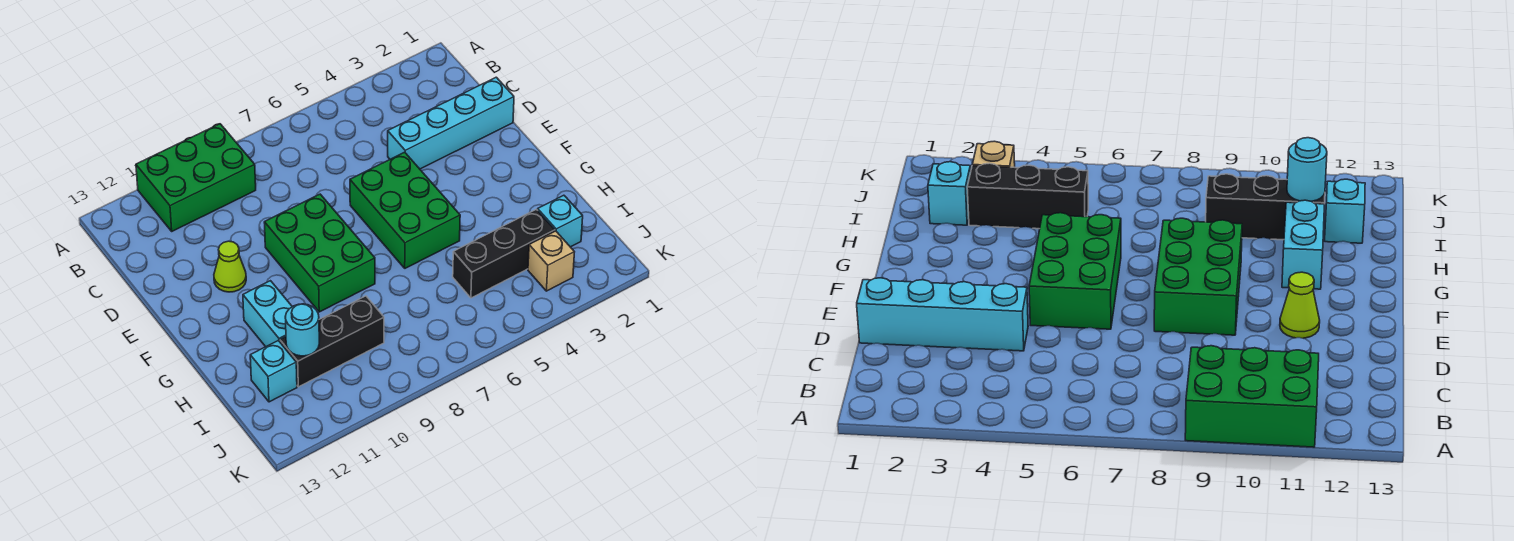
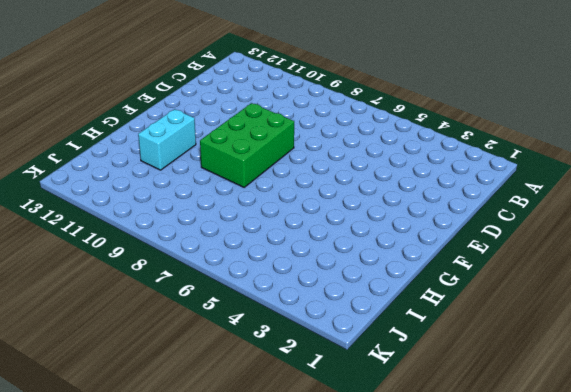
none -> green 2x3 brick [136,124,256,231]
none -> cyan 1x4 brick [388,77,514,169]
none -> green 2x3 brick [350,152,460,268]

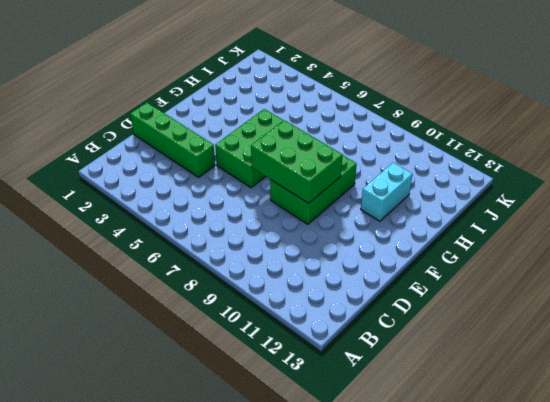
green 1x4 brick [130,103,215,177] -> cyan 1x4 brick [388,77,514,169]
green 2x3 brick [251,120,342,203] -> green 2x3 brick moved to [136,124,256,231]
none -> lime 1x1 cone [214,241,246,292]
none -> cyan 1x1 brick [538,195,583,247]
none -> black 1x3 brick [453,209,555,298]

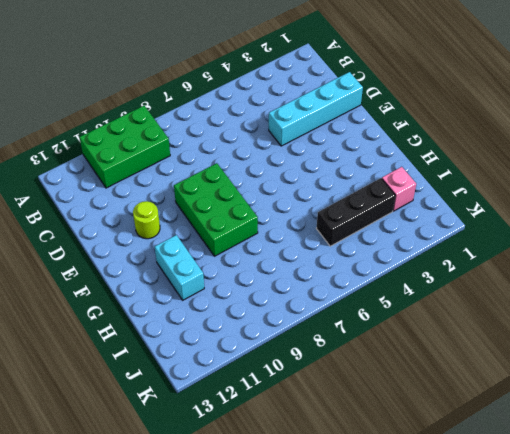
lime 1x1 round brick [133,201,160,239] -> lime 1x1 cone [214,241,246,292]
pink 1x1 brick [382,167,416,211] -> cyan 1x1 brick [538,195,583,247]
none -> green 2x3 brick [350,152,460,268]
none -> black 1x3 brick [280,296,384,387]
none -> cyan 1x1 brick [250,340,297,402]

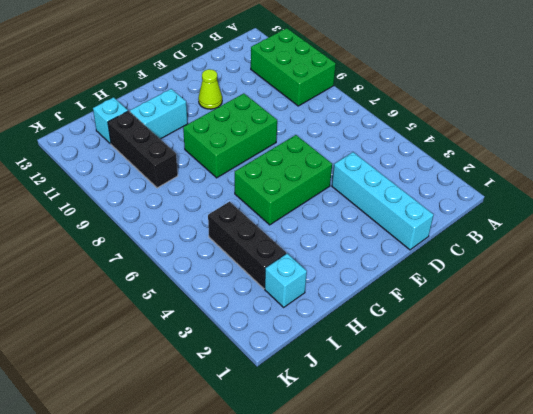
none -> tan 1x1 brick [528,231,574,291]
none -> cyan 1x1 round brick [285,304,319,356]

